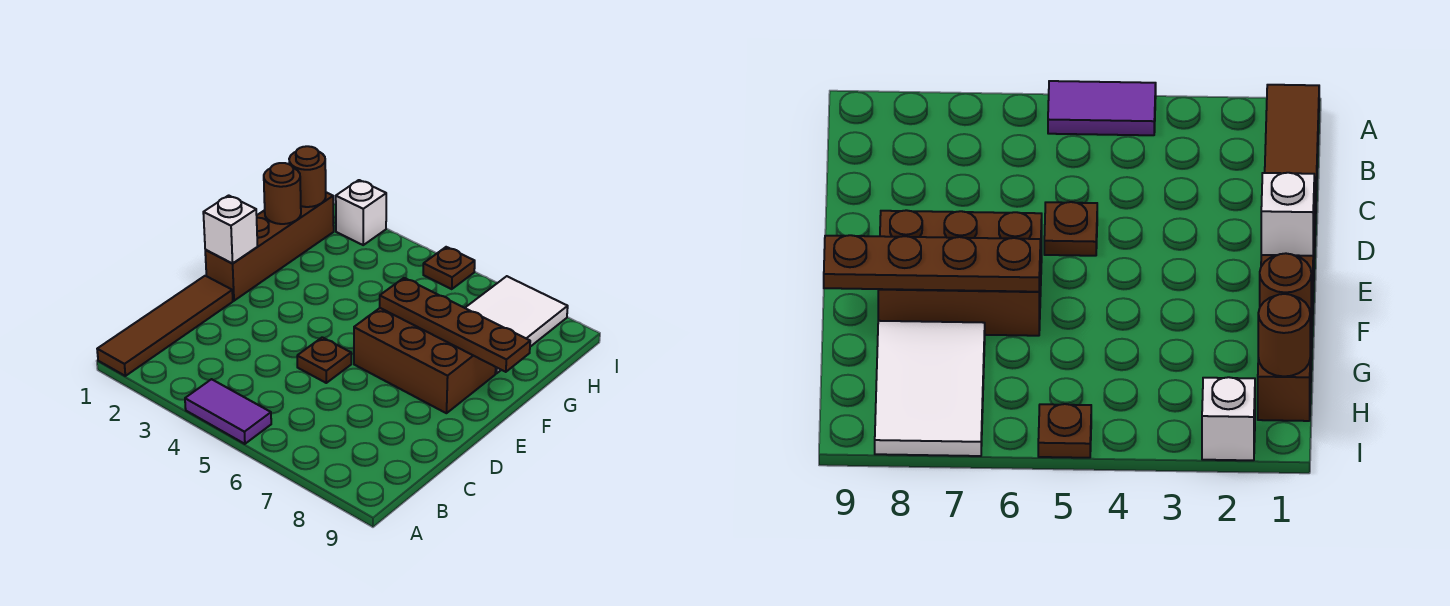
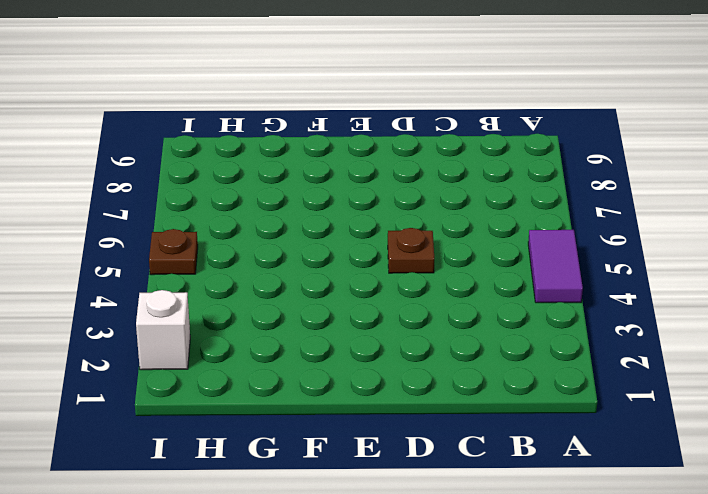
none -> brown 1x4 tile [97,276,233,376]
none -> brown 1x4 brick [205,192,334,301]
none -> brown 2x3 brick [354,308,496,413]

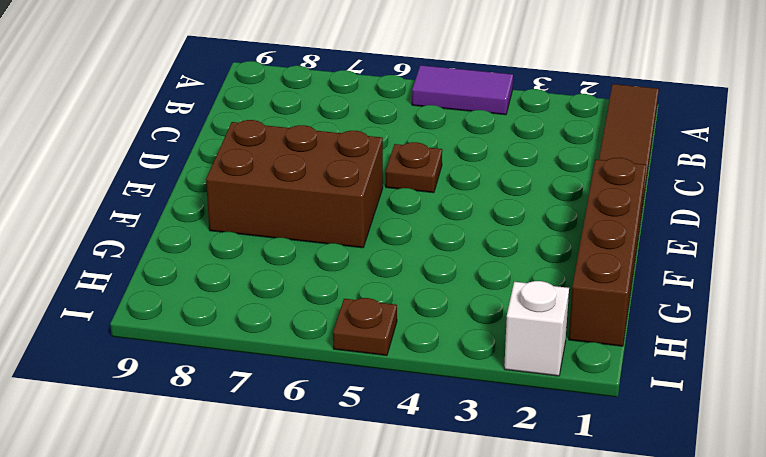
none -> white 2x3 tile [465,276,568,373]
none -> white 1x1 brick [203,195,258,263]
none -> brown 1x4 plate [380,278,530,372]

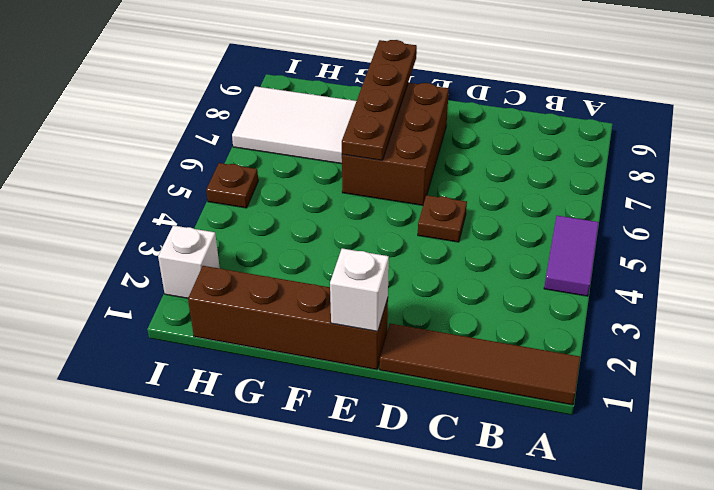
none -> brown 1x1 round brick [264,163,301,224]
none -> brown 1x1 round brick [289,146,326,207]

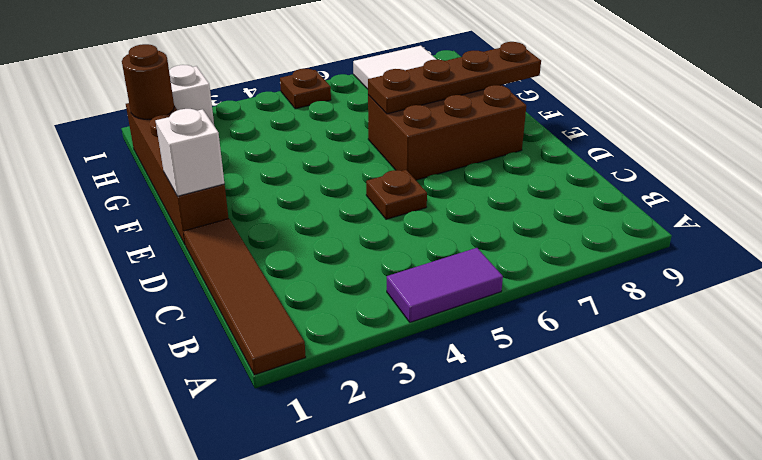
none -> brown 1x1 round brick [264,163,301,224]

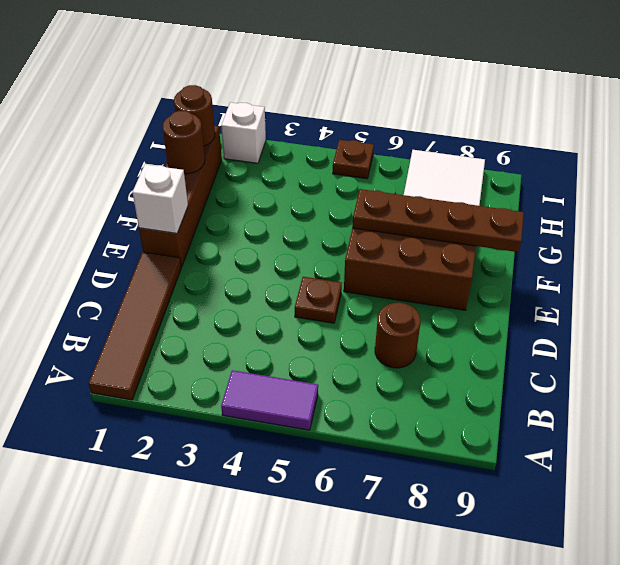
brown 1x1 round brick [375,303,421,368] -> none

